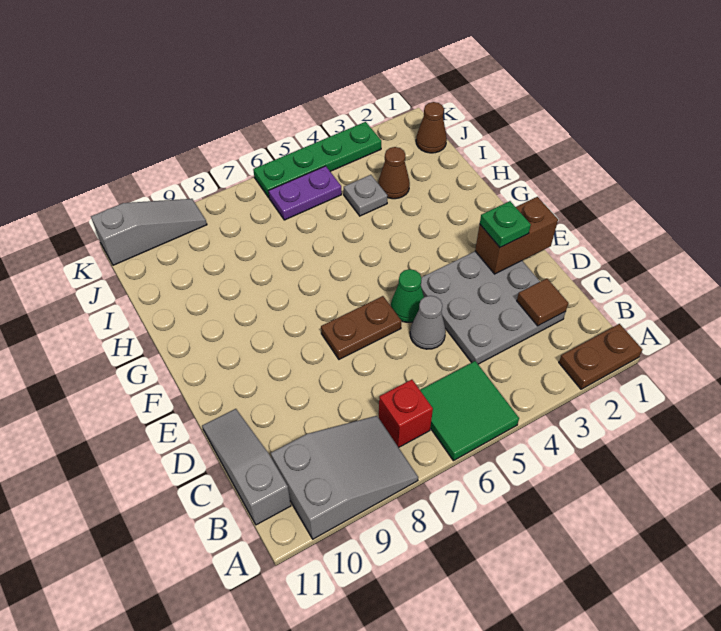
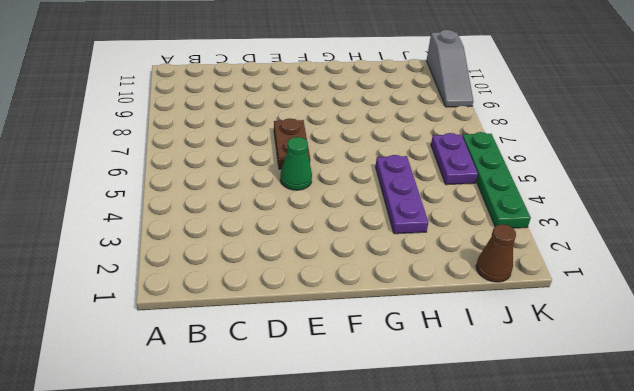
purple 1x3 plate [375,155,428,234] -> none
none -> brown 1x2 plate [559,324,642,389]
none -> green 2x2 tile [420,361,519,461]
none -> grey 2x3 slope [271,416,418,539]

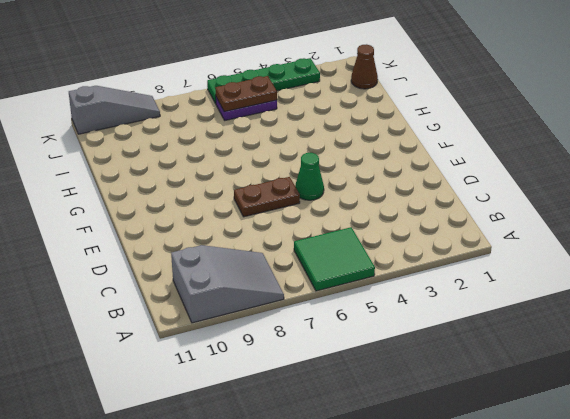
brown 1x2 plate [215,76,277,112] -> brown 1x2 plate moved to [559,324,642,389]
none -> red 1x1 brick [379,380,433,448]
none -> grey 1x3 slope [202,409,291,525]
none -> grey 3x3 plate [421,251,565,364]

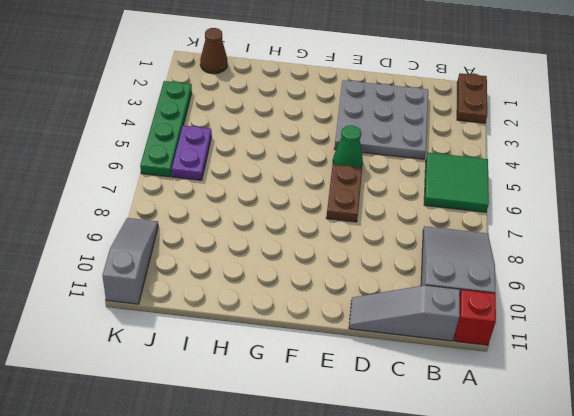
red 1x1 brick [454,289,496,345] -> red 1x1 brick moved to [379,380,433,448]
none -> grey 1x1 cone [410,296,446,349]
none -> brown 1x1 cone [378,147,410,199]
none -> grey 1x1 plate [344,175,387,216]

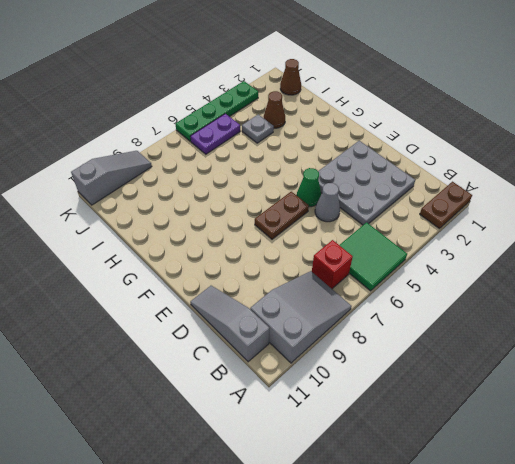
none -> brown 1x1 tile [517,279,568,326]
none -> brown 1x2 brick [475,197,558,274]
none -> green 1x1 plate [480,201,531,247]

